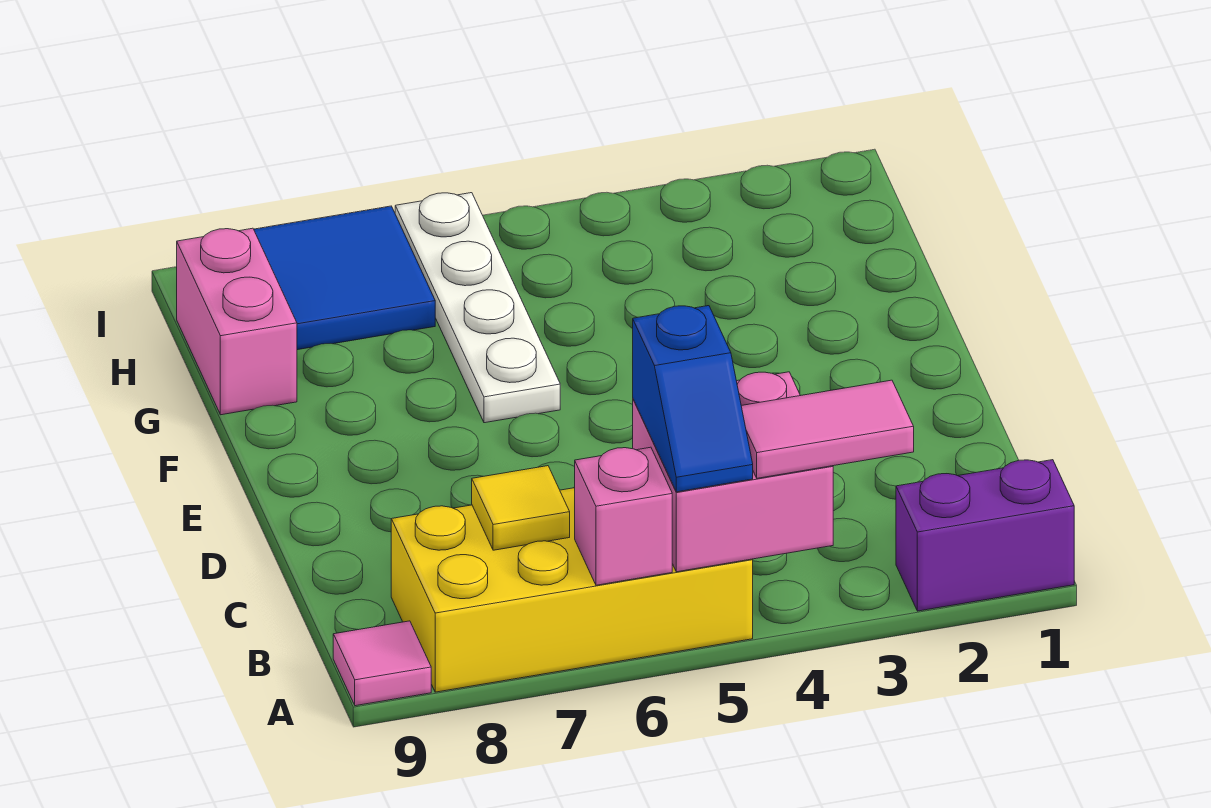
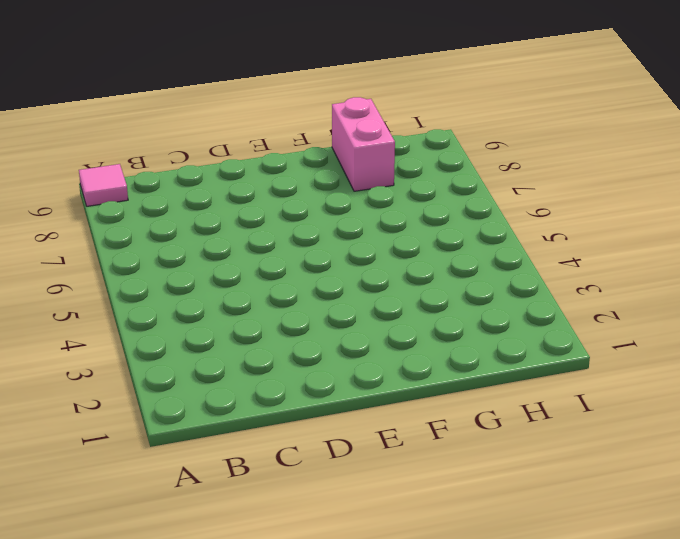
pink 1x2 brick [332,97,395,191] -> pink 1x2 brick turned to [177,228,297,415]
none -> purple 1x2 brick [896,460,1074,611]
none -> yellow 2x4 brick [391,488,753,692]

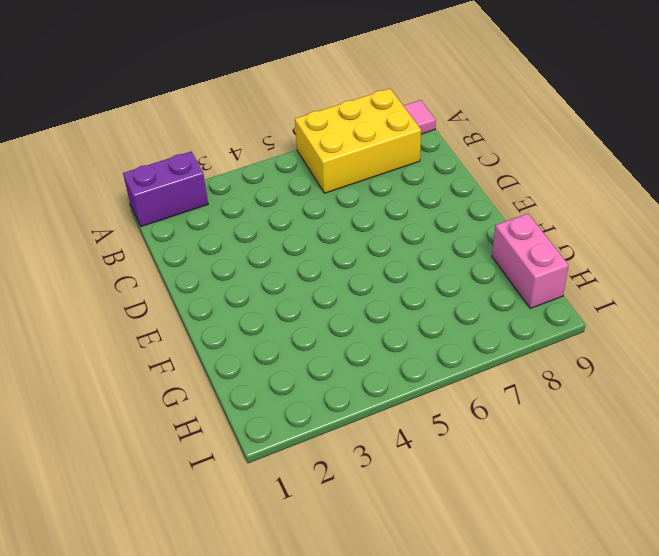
yellow 2x3 brick [295,89,421,193] -> yellow 2x4 brick [391,488,753,692]
none -> white 1x4 plate [395,193,560,423]
none -> blue 2x2 tile [254,206,435,350]

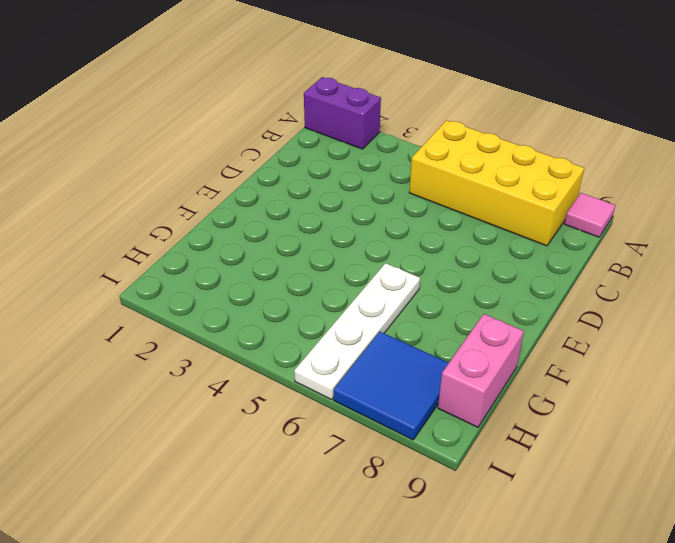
none -> pink 2x2 brick [633,372,833,572]
none -> pink 1x1 brick [575,447,672,585]

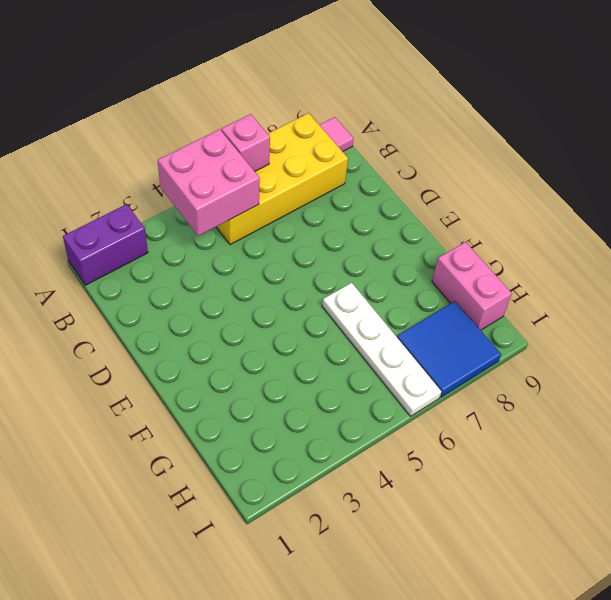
none -> yellow 1x1 tile [472,466,570,550]
none -> pink 1x2 tile [741,380,914,478]

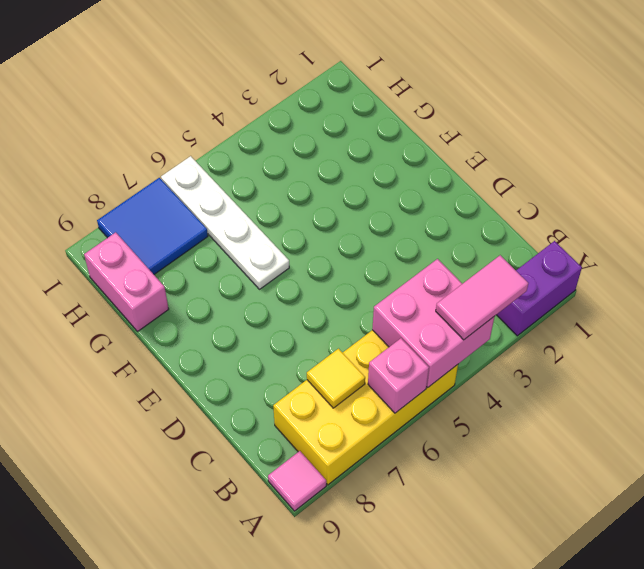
none -> blue 1x2 slope [633,306,753,492]

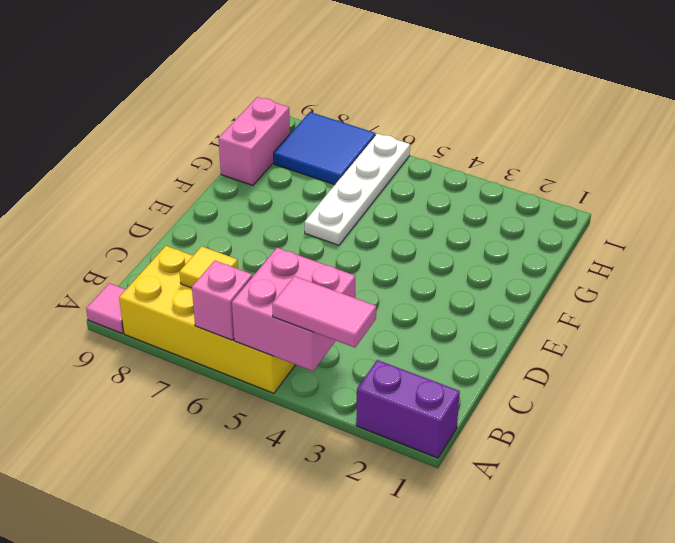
none -> blue 1x2 slope [633,306,753,492]

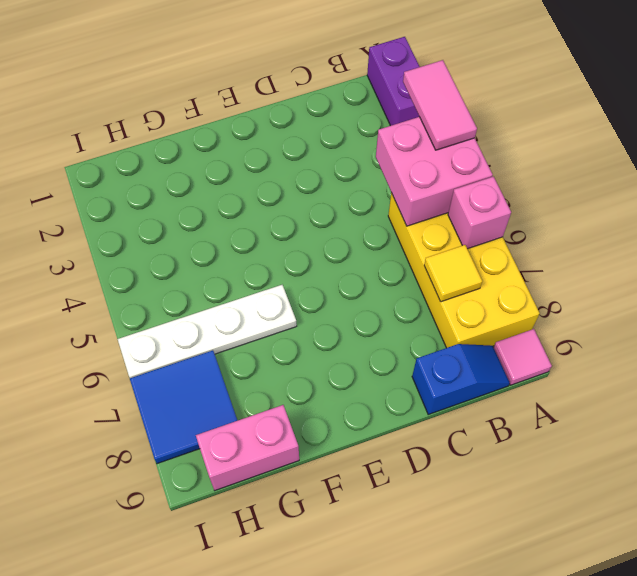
blue 1x2 slope [412,344,510,414] -> blue 1x2 slope moved to [633,306,753,492]

